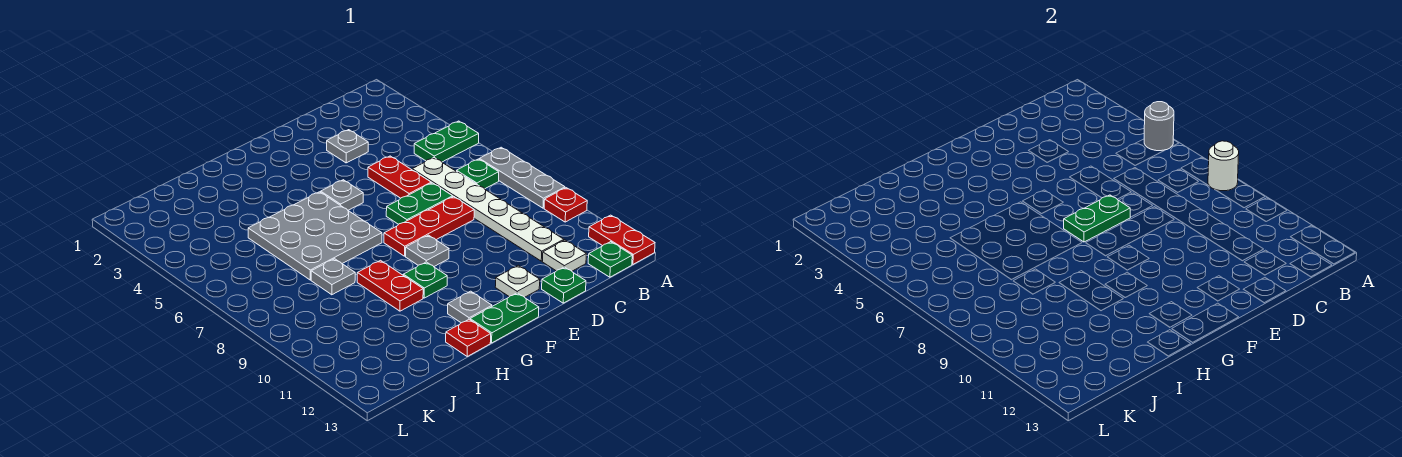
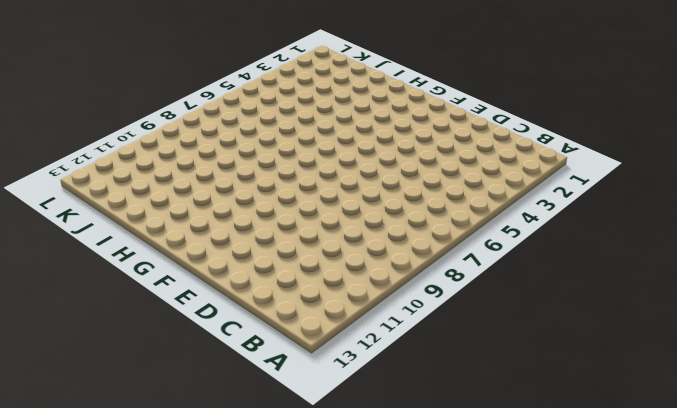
none -> green 1x2 plate [414,121,479,162]
none -> grey 1x3 plate [479,147,565,208]
none -> red 1x1 plate [544,188,587,222]

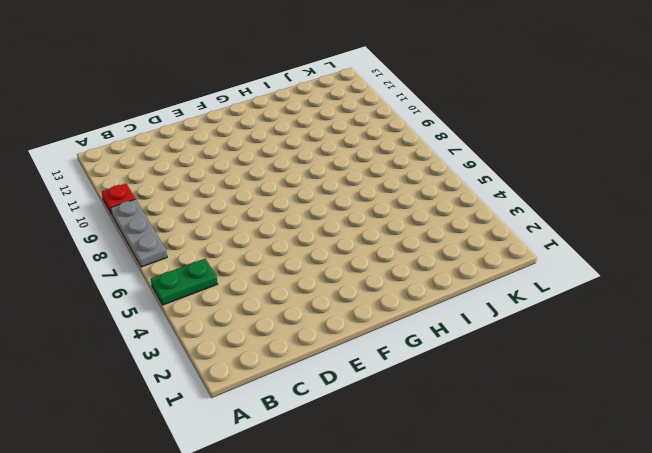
none -> red 1x2 plate [589,215,655,264]
none -> green 1x1 plate [457,159,499,189]
none -> green 1x1 plate [588,242,632,277]

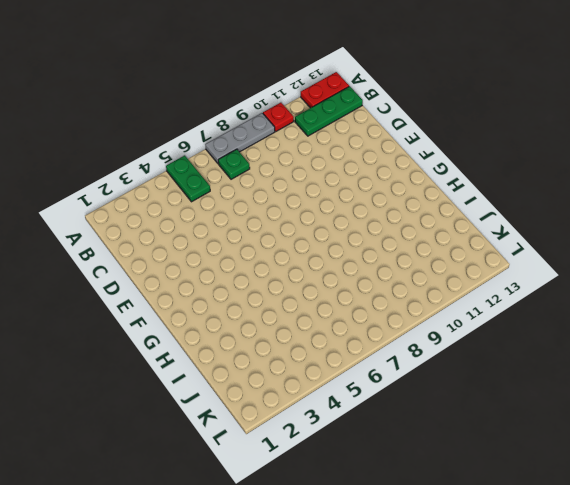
green 1x3 plate [295,86,363,136] -> green 1x1 plate [588,242,632,277]
none -> white 1x6 plate [412,158,564,261]
none -> white 1x1 plate [542,240,586,271]
none -> grey 1x1 plate [327,130,368,163]

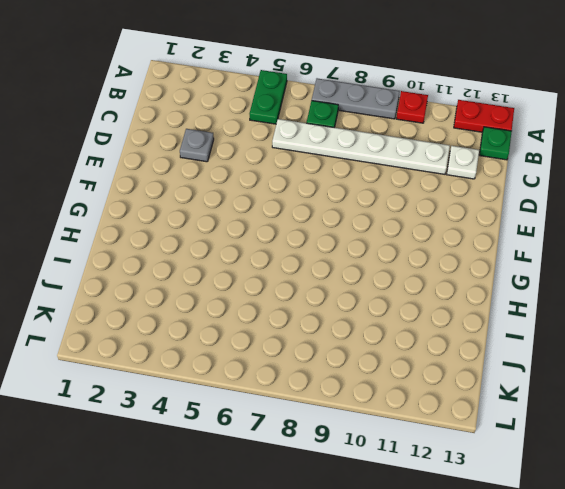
none -> red 1x2 plate [368,156,431,198]
none -> green 1x2 plate [386,183,453,224]
none -> red 1x3 plate [384,197,474,256]

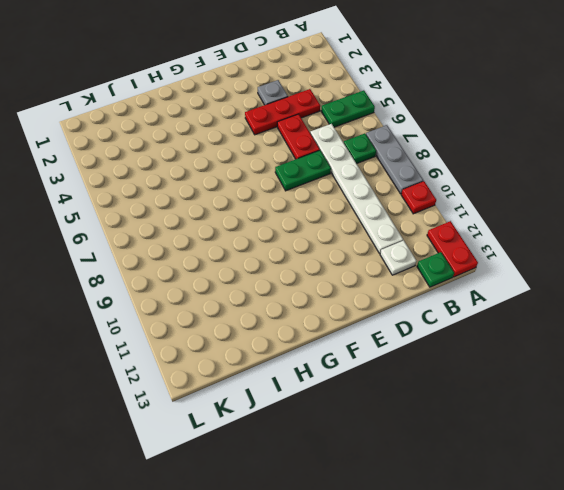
red 1x3 plate [245,89,320,135] -> red 1x3 plate moved to [384,197,474,256]
none -> green 1x1 plate [542,267,586,303]
none -> white 1x1 plate [495,265,540,297]
none -> grey 1x1 plate [321,180,363,210]

